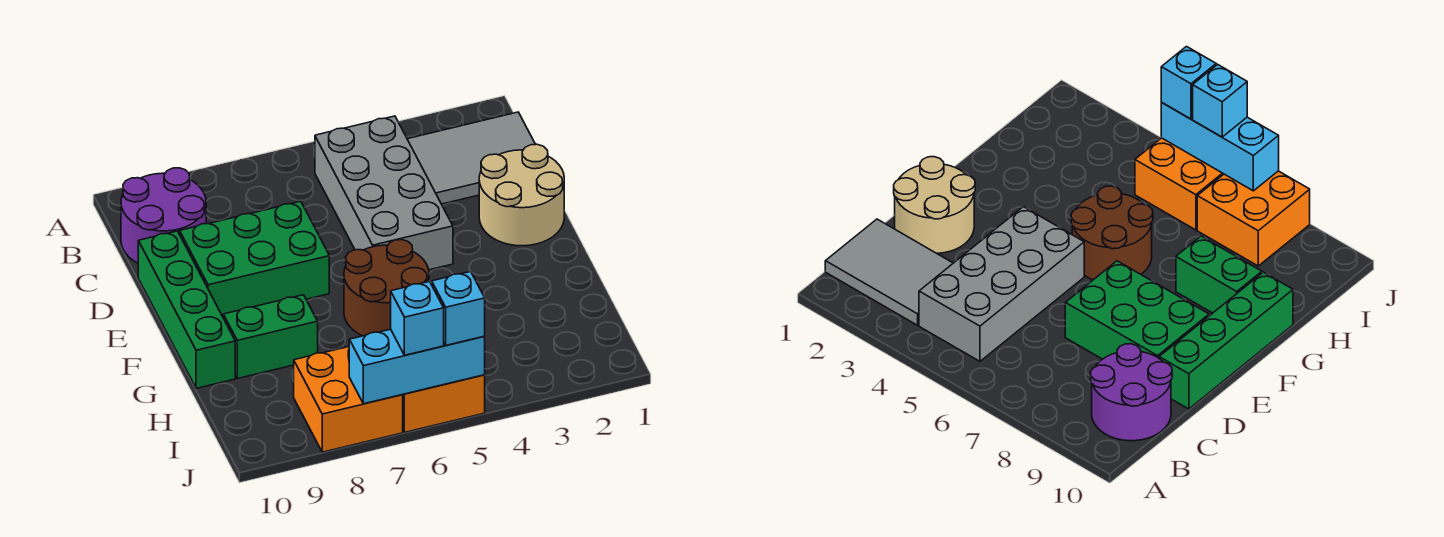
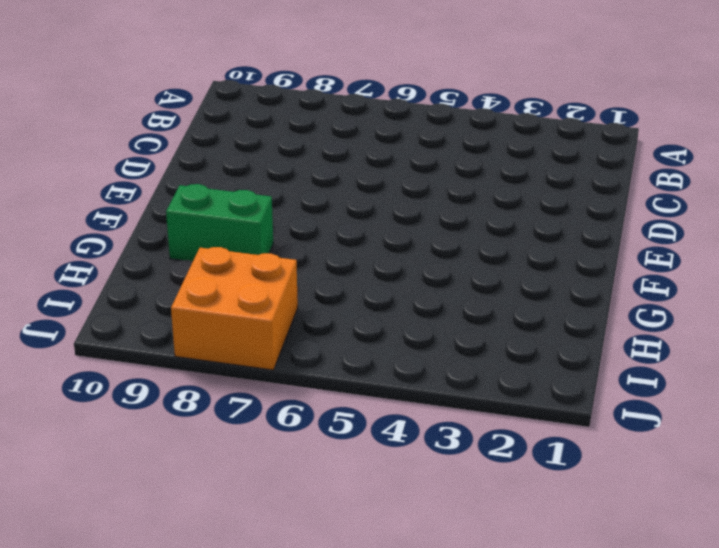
none -> grey 2x3 tile [407,112,536,204]
none -> grey 2x4 brick [315,116,453,270]
none -> purple 2x2 round brick [121,168,206,263]

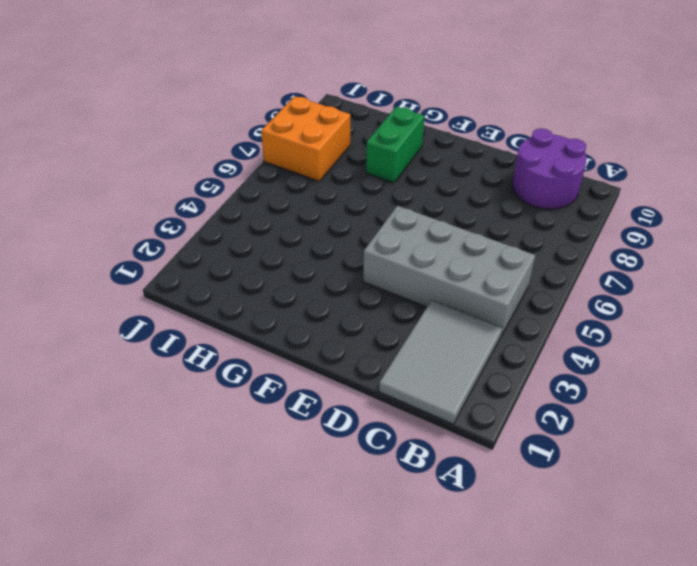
none -> tan 2x2 round brick [479,144,564,246]
none -> green 2x3 brick [180,201,329,317]
none -> green 1x4 brick [138,231,235,388]

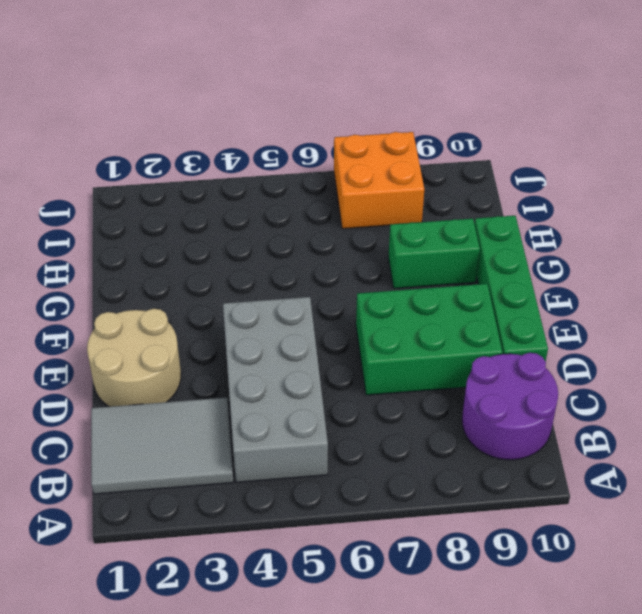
none -> brown 2x2 round brick [344,240,429,336]
none -> orange 2x2 brick [402,375,485,432]
none -> cyan 1x3 brick [349,329,485,404]

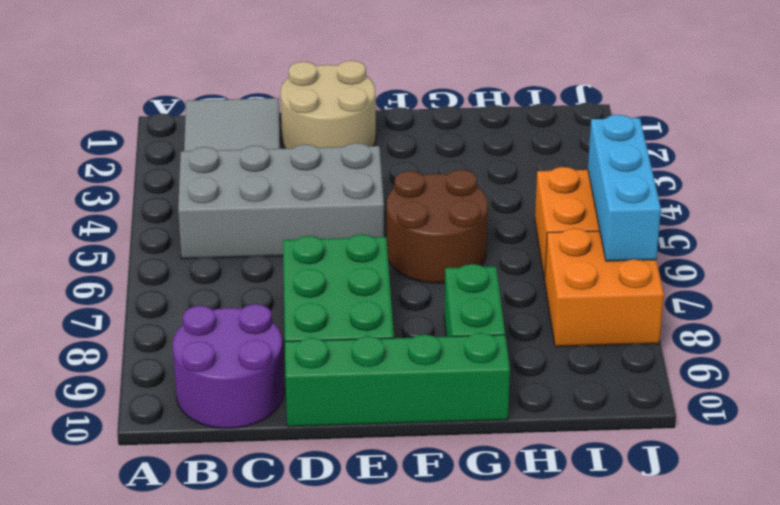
none -> cyan 1x1 brick [432,272,485,345]
none -> cyan 1x1 brick [391,281,444,355]

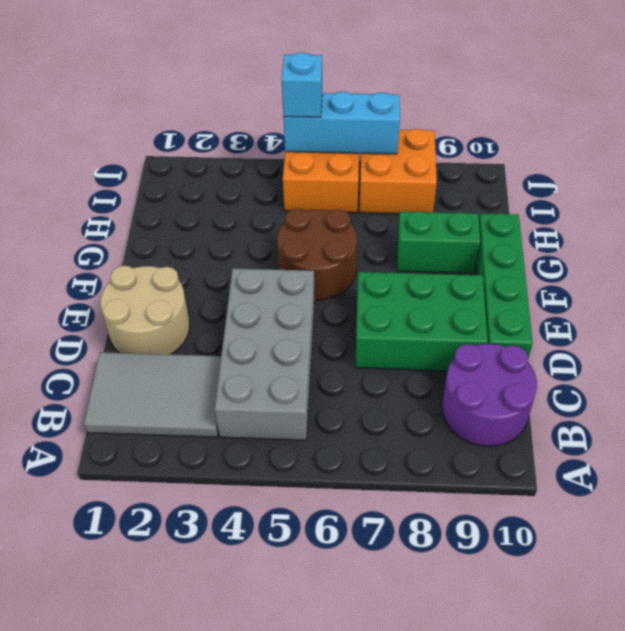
none -> cyan 1x1 brick [391,281,444,355]

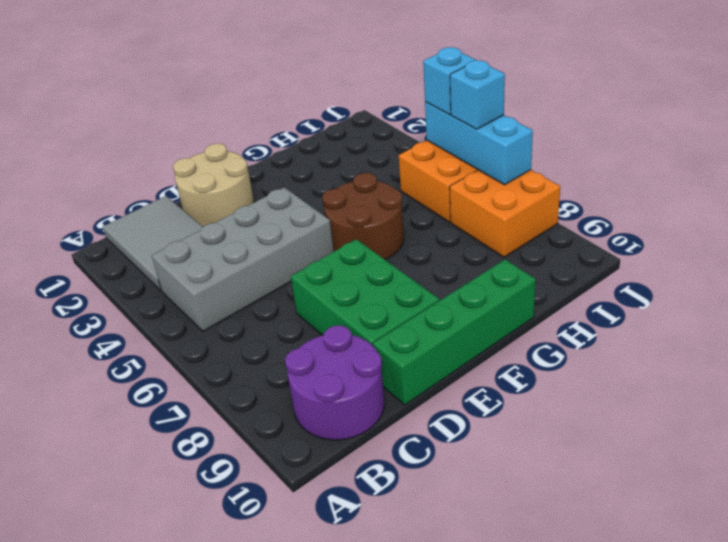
none -> green 1x2 brick [223,295,318,379]

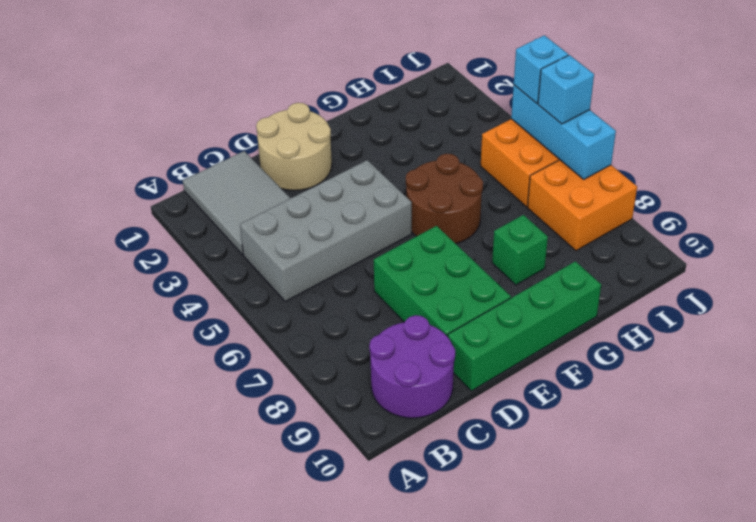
green 1x1 brick [492,215,548,285] -> green 1x2 brick [223,295,318,379]

